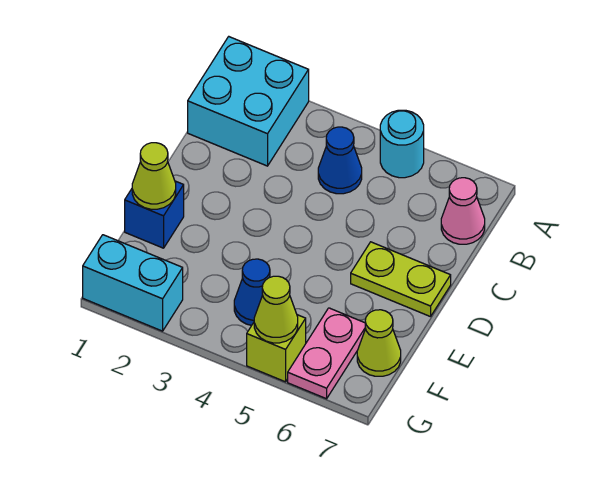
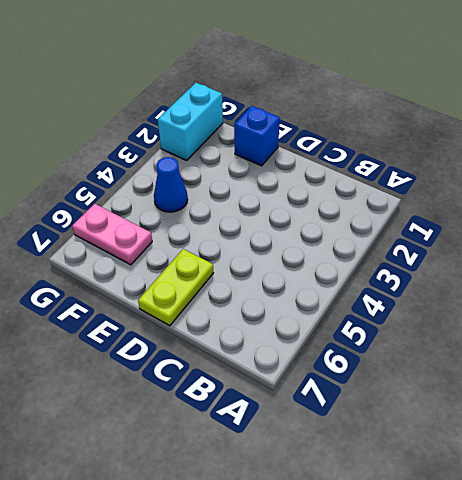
none -> cyan 2x2 brick [188,37,309,166]
none -> cyan 1x1 round brick [380,110,424,178]
none -> blue 1x1 cone [318,127,362,194]

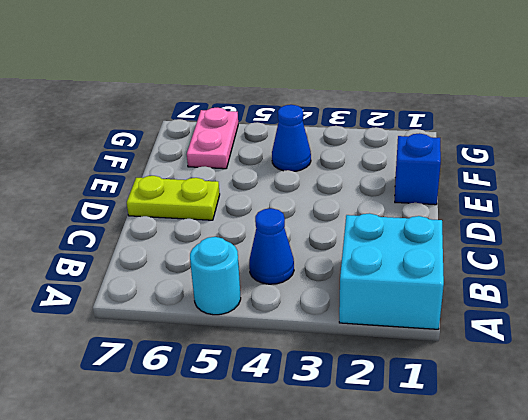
none -> pink 1x1 cone [441,178,485,244]
none -> lime 1x1 cone [357,310,401,376]
none -> cyan 1x2 brick [83,235,183,331]

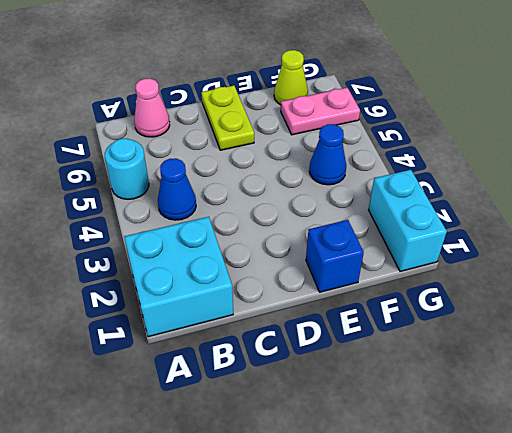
none -> lime 1x1 brick [247,315,306,382]
none -> lime 1x1 cone [132,143,176,209]
none -> lime 1x1 cone [254,276,298,343]

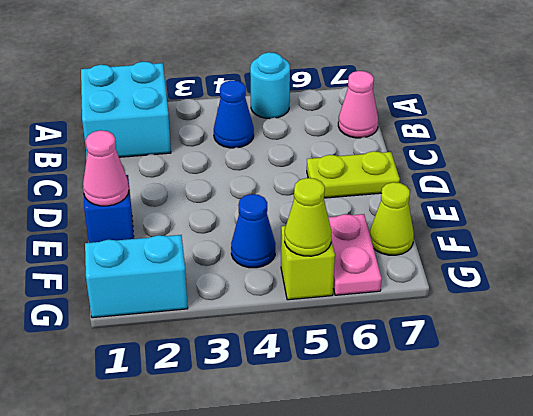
pink 1x1 cone [83,130,129,206] -> lime 1x1 cone [132,143,176,209]

